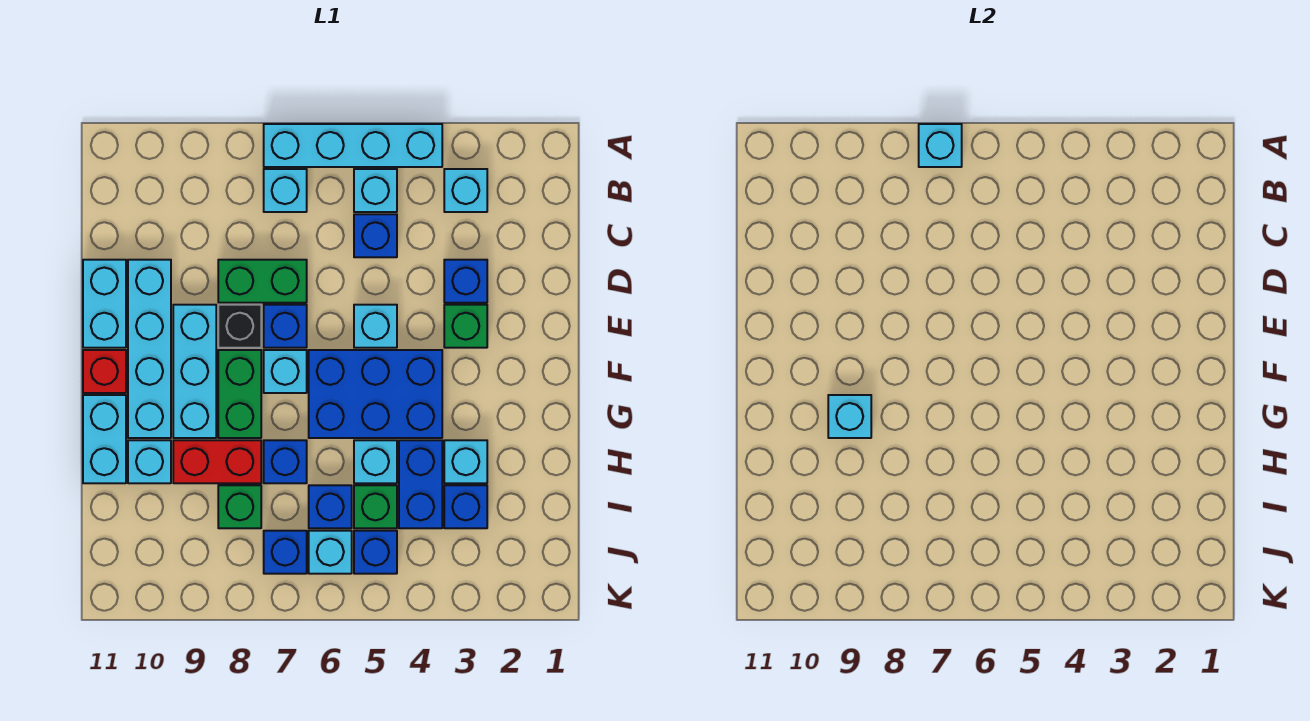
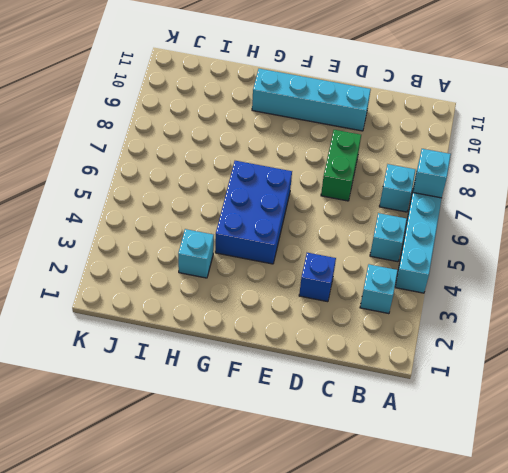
none -> blue 1x1 brick [354,214,397,257]
none -> cyan 1x2 brick [83,260,126,348]
none -> green 1x1 brick [444,305,487,348]
none -> cyan 1x1 brick [354,305,397,348]

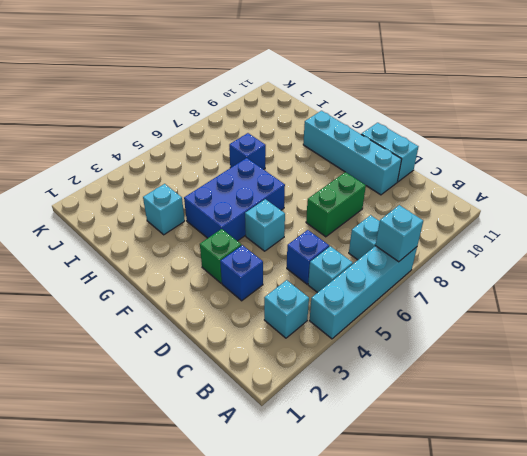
none -> blue 1x1 brick [264,305,307,348]
none -> black 1x1 brick [218,305,261,348]
none -> cyan 1x3 brick [173,305,216,438]
none -> cyan 1x1 brick [264,350,307,393]

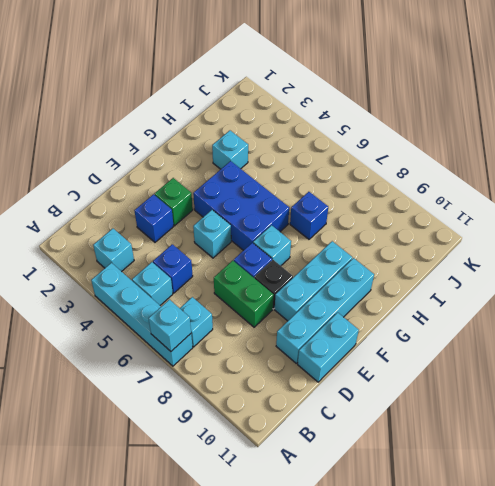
none -> green 1x2 brick [218,350,261,438]
none -> red 1x1 brick [83,350,126,393]
none -> cyan 1x2 brick [83,395,126,483]
none -> blue 1x2 brick [399,440,442,528]

